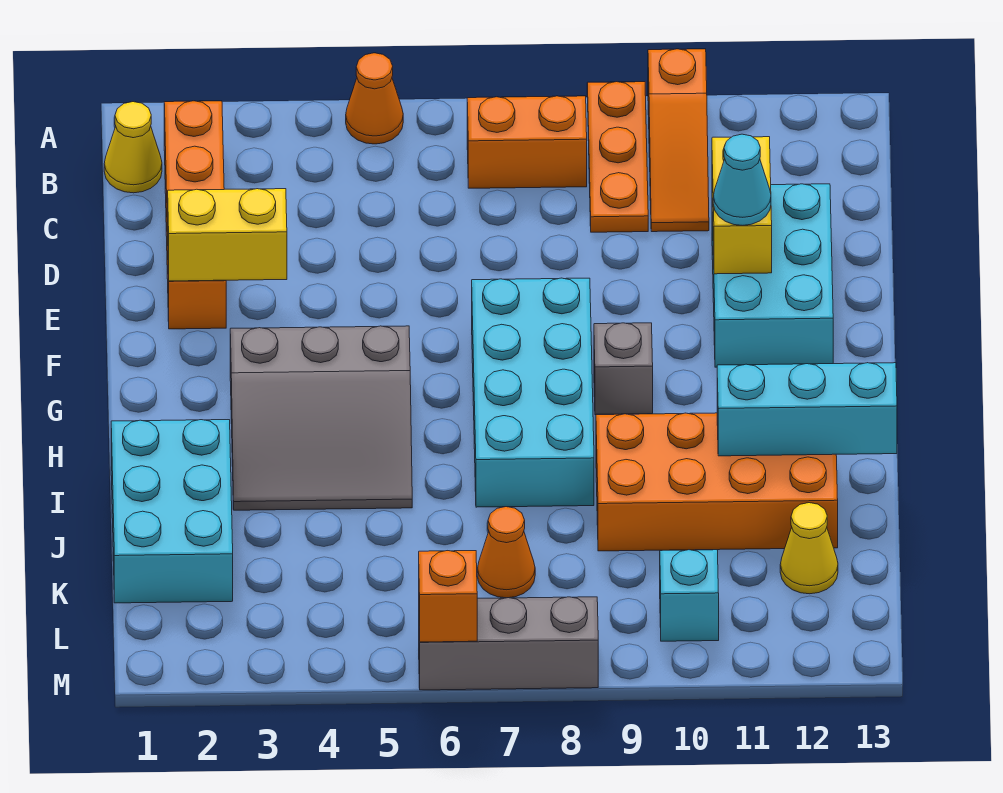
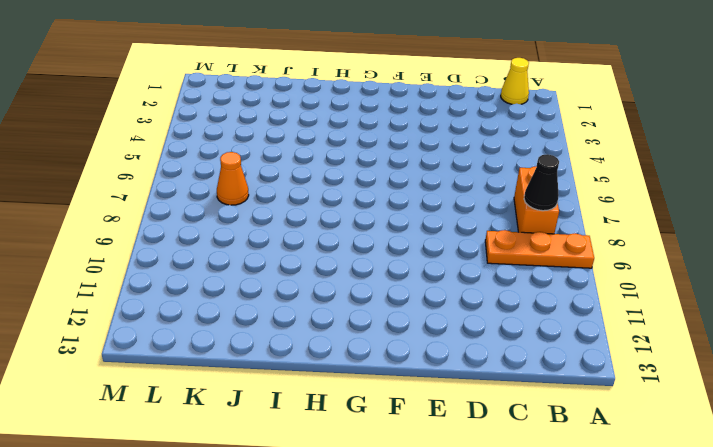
black 1x1 cone [524,154,559,211] -> none
none -> orange 1x1 cone [346,53,403,144]
none -> orange 1x3 slope [648,49,709,232]
none -> orange 1x4 brick [164,101,226,329]

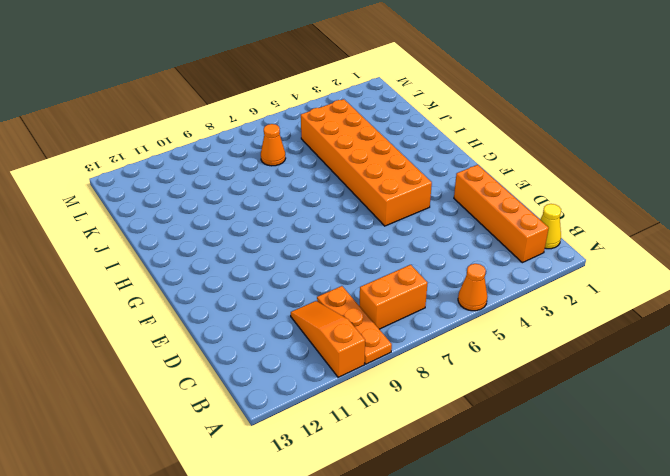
orange 2x6 brick [301,99,432,226] -> grey 3x3 slope [230,326,412,510]
none -> cyan 2x3 brick [712,184,833,367]
none -> cyan 2x4 brick [472,278,594,507]
none -> grey 1x1 brick [594,323,653,415]

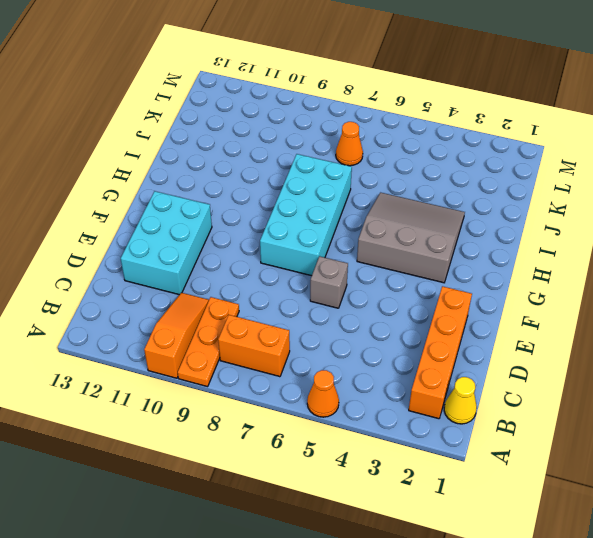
grey 1x1 brick [310,256,348,308] -> grey 1x1 brick moved to [594,323,653,415]
none -> cyan 2x3 brick [111,420,233,603]
none -> orange 2x4 brick [596,413,838,551]
none -> yellow 1x1 cone [780,503,838,594]

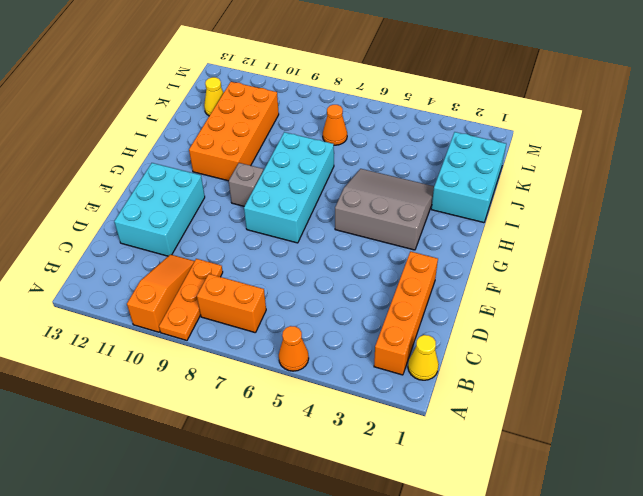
orange 2x4 brick [189,82,279,181] -> orange 2x4 brick turned to [596,413,838,551]
none -> cyan 1x1 brick [660,550,719,641]
none -> grey 1x3 brick [419,597,598,690]
none -> yellow 1x2 brick [712,137,772,274]

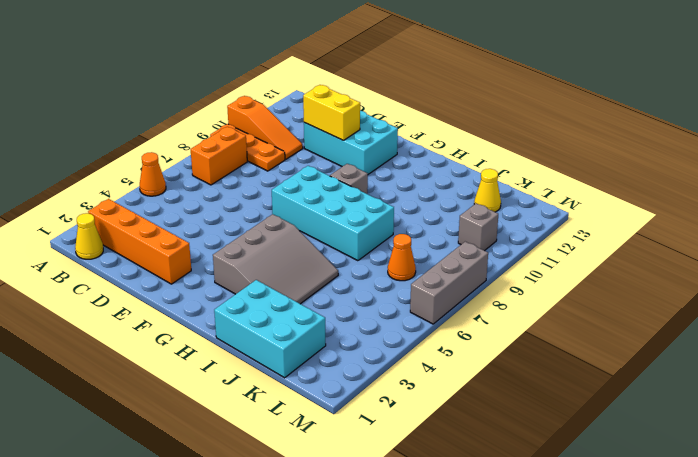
grey 1x1 brick [458,204,498,251] -> cyan 1x1 brick [660,550,719,641]
none -> orange 2x4 brick [596,413,838,551]
none -> yellow 1x2 brick [168,189,287,281]
none -> cyan 1x3 brick [717,363,897,456]

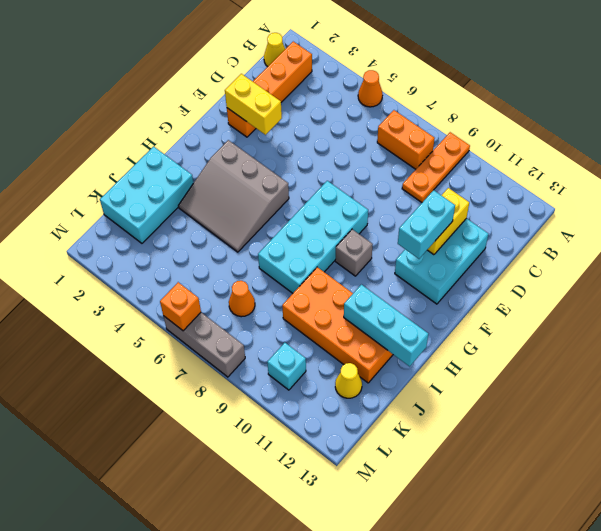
cyan 1x2 brick [398,190,455,259] -> cyan 1x1 cone [713,134,771,225]
none -> orange 1x3 slope [648,49,709,232]

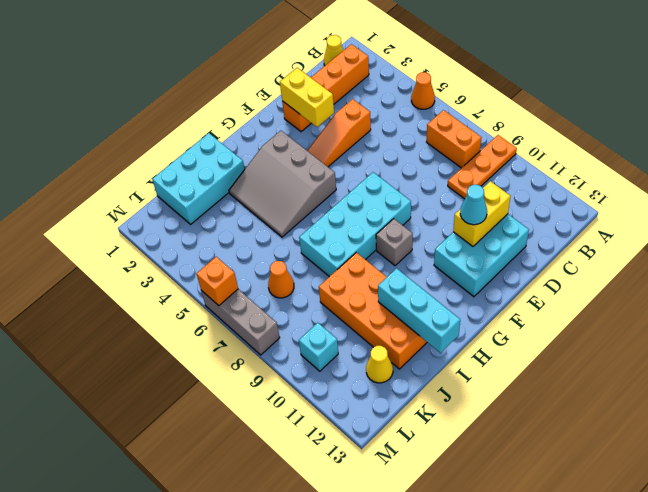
orange 1x3 slope [307,99,371,167] -> orange 1x3 slope moved to [648,49,709,232]

